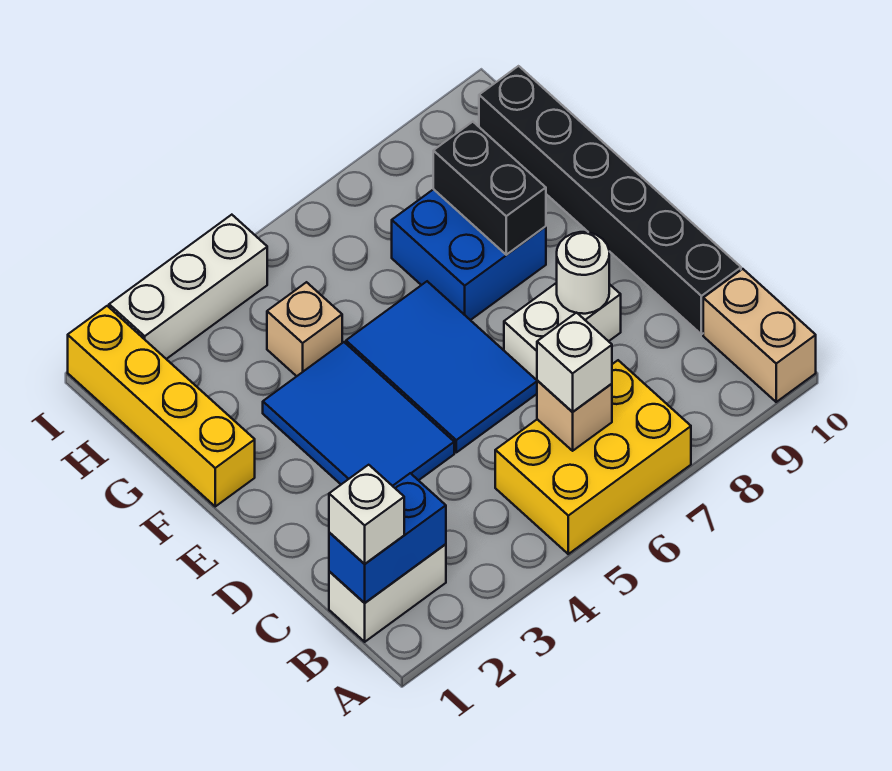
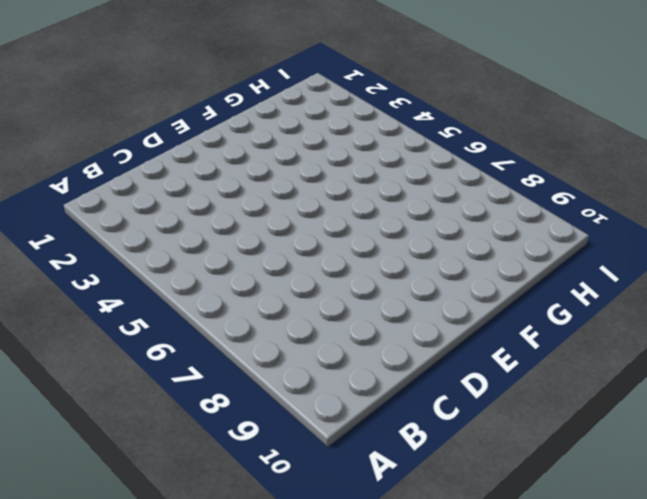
none -> yellow 2x3 brick [495,360,691,554]
none -> tan 1x2 brick [703,269,816,402]
none -> white 1x2 brick [329,544,446,642]

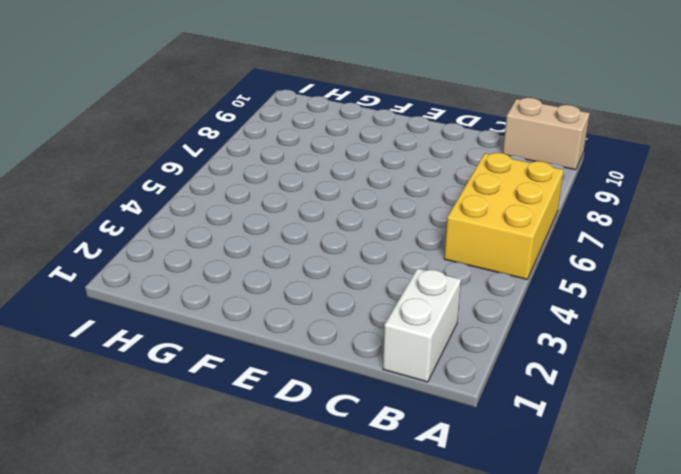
none -> black 1x6 brick [479,66,741,334]
none -> blue 2x3 tile [263,342,454,486]
none -> blue 2x3 tile [346,281,537,452]

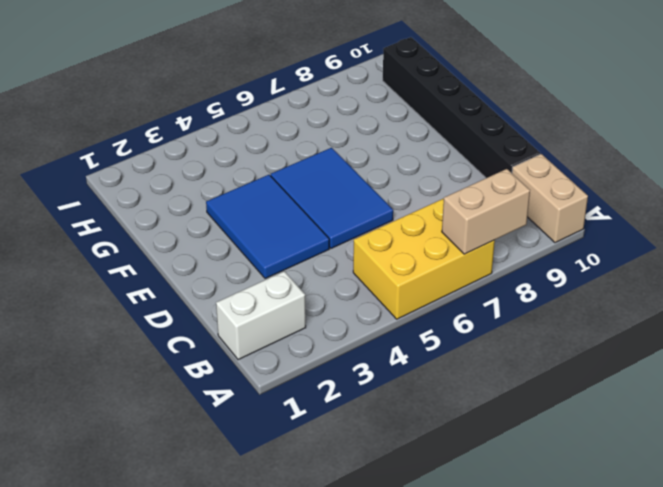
tan 1x2 brick [442,169,530,254] -> none
none -> white 1x2 brick [504,283,621,380]
none -> yellow 1x4 brick [68,306,255,506]
none -> blue 2x2 brick [392,189,546,320]

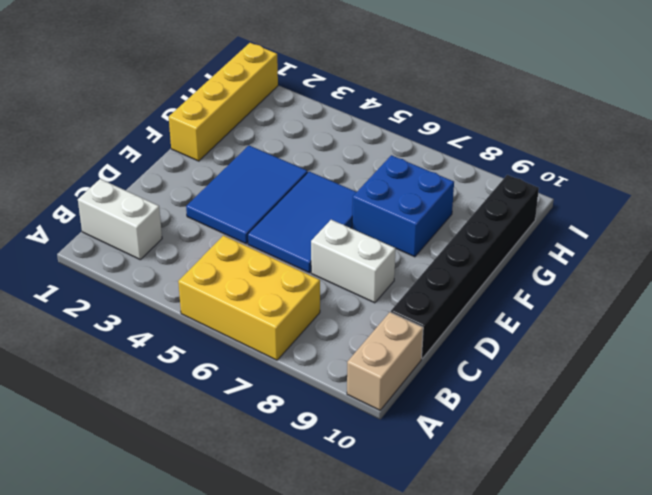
none -> tan 1x1 brick [267,282,342,376]
none -> white 1x3 brick [109,215,267,359]
none -> blue 1x2 brick [329,473,446,603]

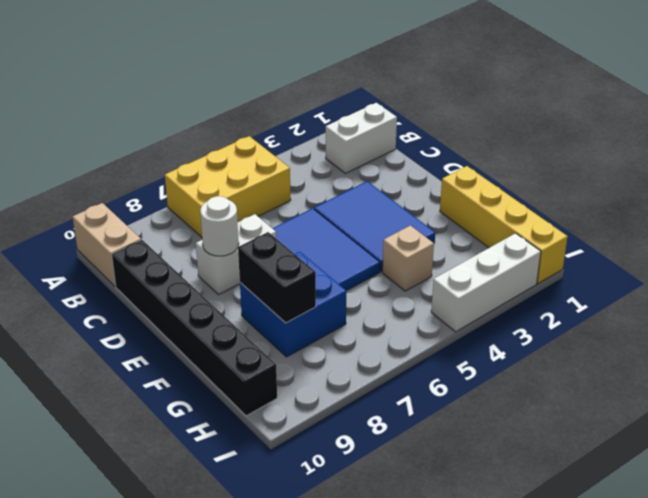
none -> blue 1x2 brick [329,473,446,603]
none -> tan 1x1 brick [537,380,612,451]
none -> white 1x1 brick [329,465,404,564]

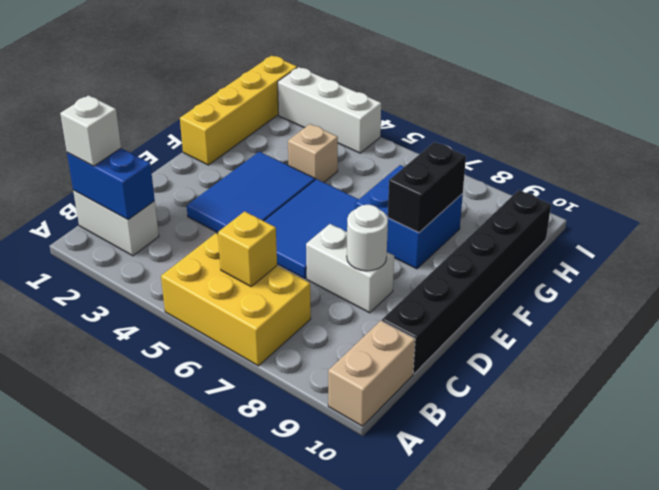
yellow 1x1 brick [218,211,277,286] -> tan 1x1 brick [537,380,612,451]
none -> white 1x1 brick [537,313,612,412]

